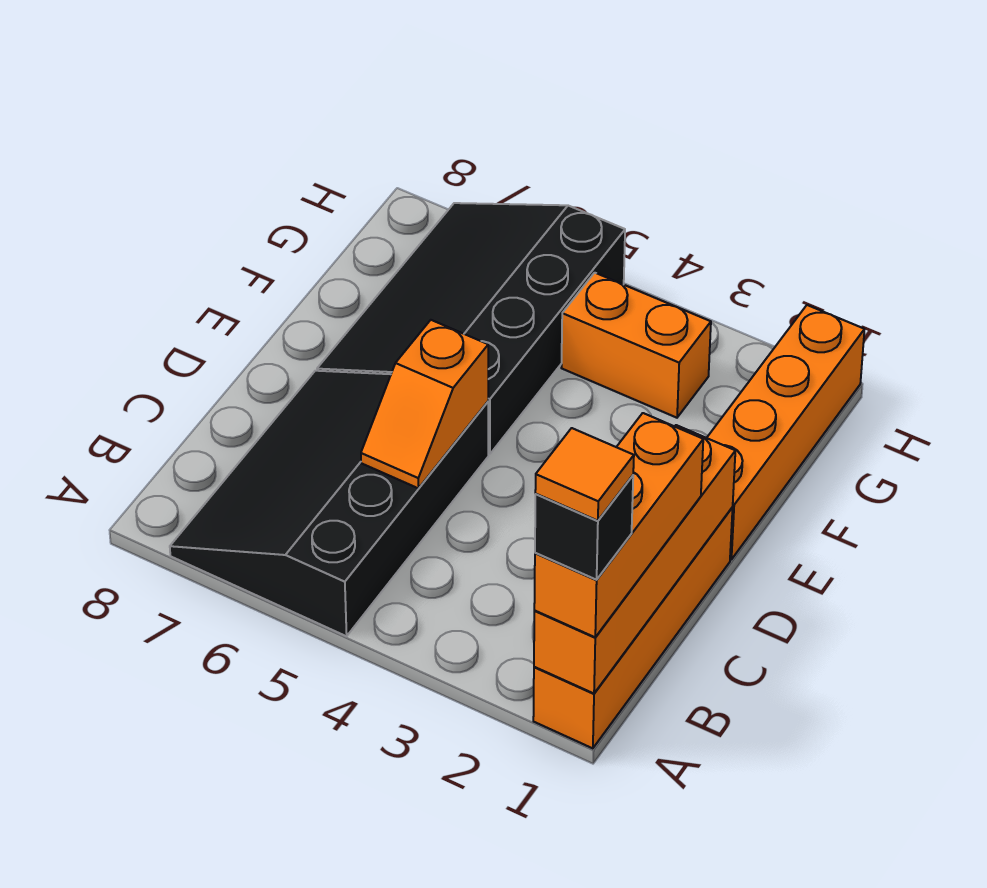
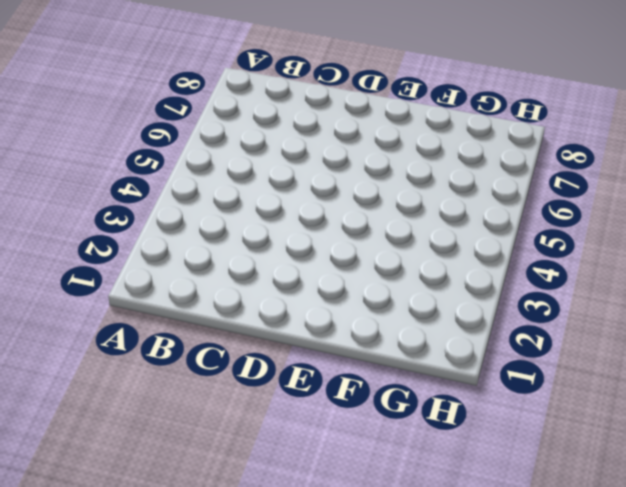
none -> orange 1x4 brick [533,507,733,748]
none -> black 3x4 slope [170,371,488,636]

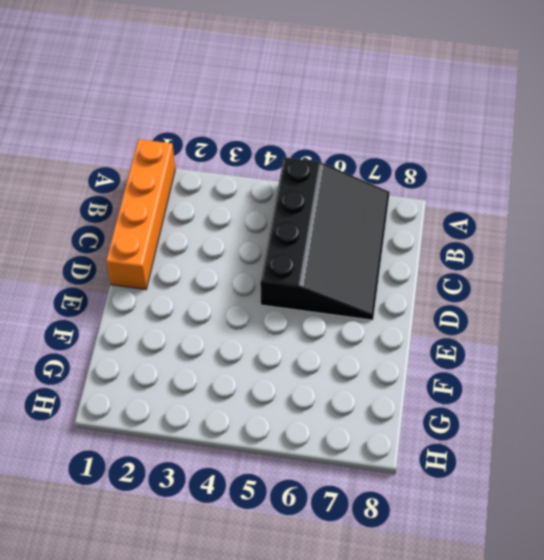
none -> orange 1x4 brick [707,305,865,559]
none -> black 3x4 slope [317,203,625,454]

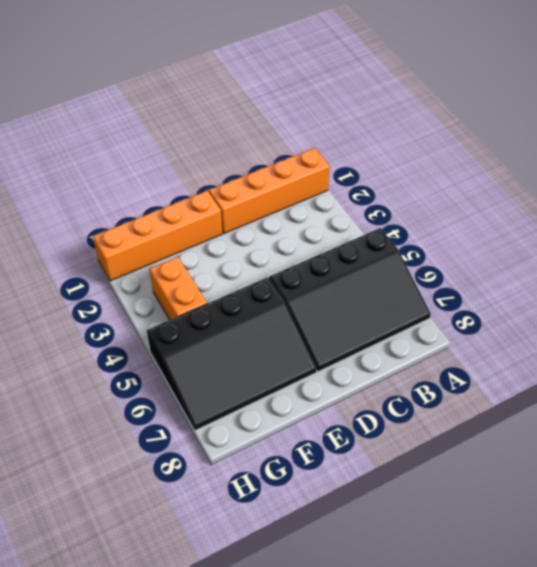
none -> orange 1x4 brick [534,425,735,693]
none -> orange 1x2 slope [361,320,488,488]

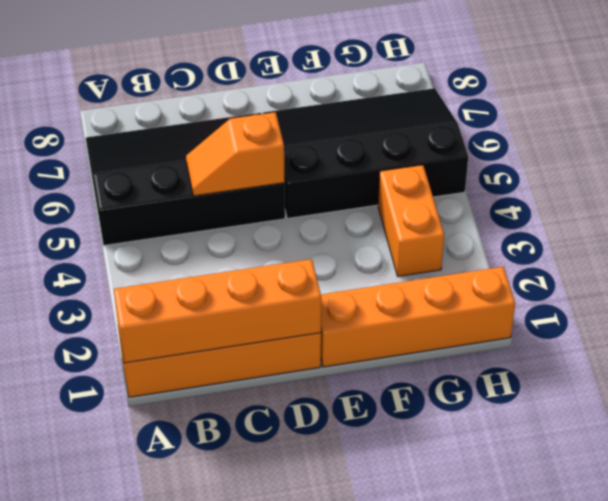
none -> orange 1x3 brick [534,413,703,637]
none -> black 1x1 brick [535,475,633,580]

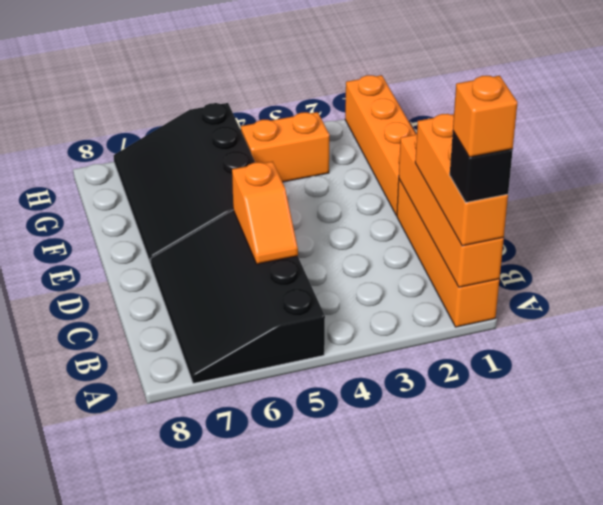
orange 1x1 brick [453,76,518,157] -> orange 1x1 tile [535,428,634,521]

